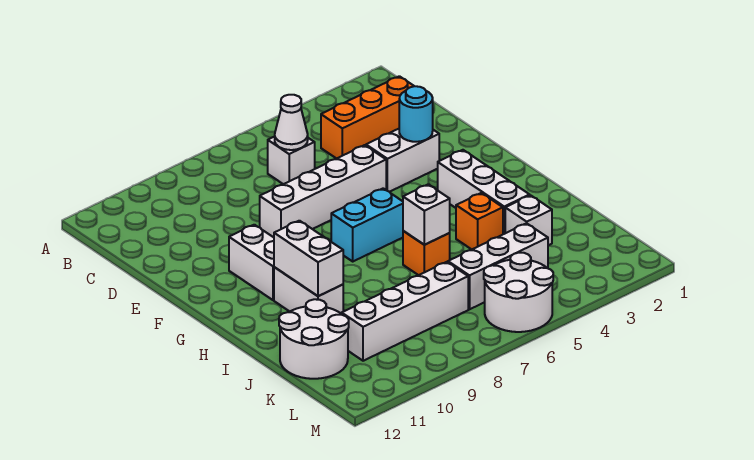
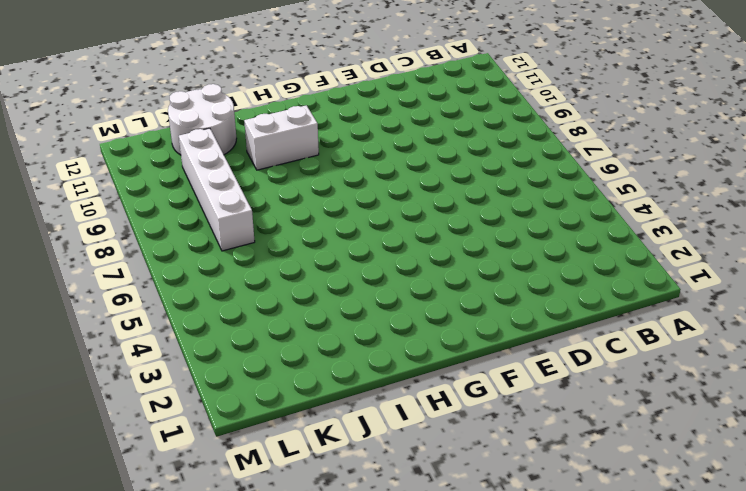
none -> orange 1x3 brick [321,76,414,159]
none -> white 1x1 brick [268,137,315,184]
none -> white 1x2 brick [366,129,439,192]

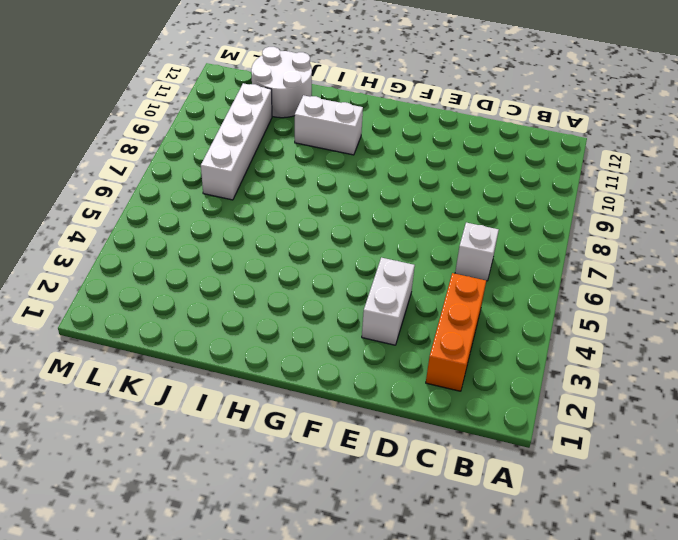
none -> white 1x4 brick [260,145,386,237]
none -> white 1x2 brick [229,225,274,300]
none -> white 1x3 brick [438,150,530,234]

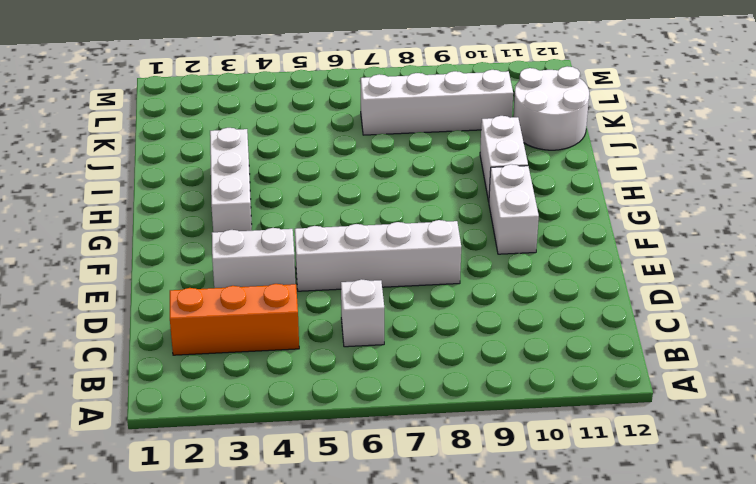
none -> cyan 1x2 brick [331,188,403,261]
none -> orange 1x1 brick [456,193,503,250]
none -> orange 1x1 brick [403,231,450,275]

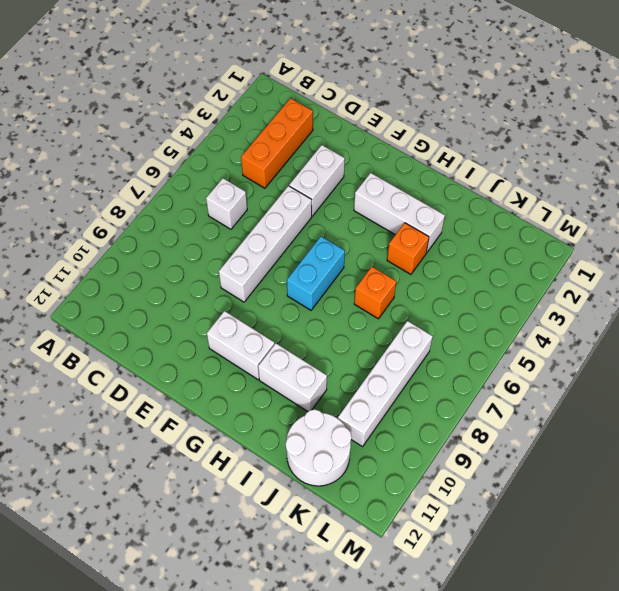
none -> white 1x1 brick [505,195,552,245]
none -> white 1x3 brick [448,223,548,309]
none -> white 2x2 round brick [484,253,553,332]

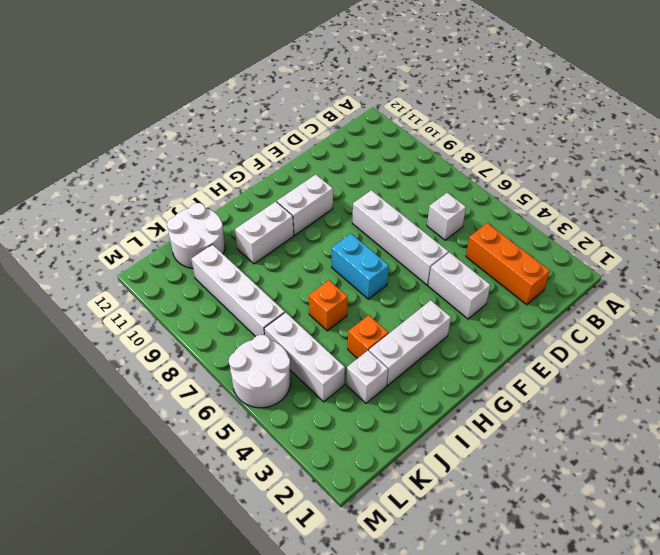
none -> white 1x1 cone [275,95,308,150]
none -> cyan 1x1 round brick [399,86,433,142]
none -> white 1x2 brick [274,221,343,296]

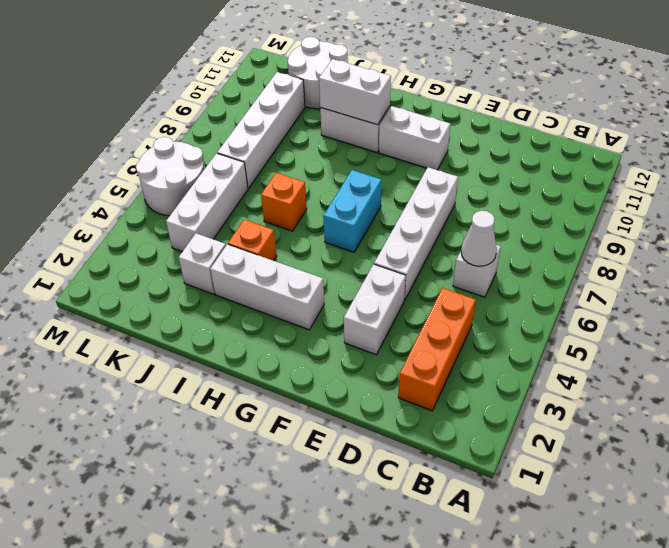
none -> cyan 1x1 round brick [399,86,433,142]
none -> white 1x1 brick [403,184,450,245]

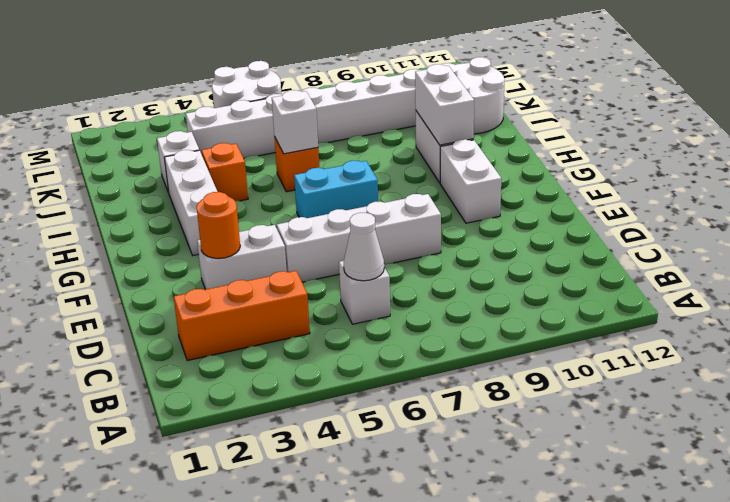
orange 1x1 round brick [197,192,240,258] -> cyan 1x1 round brick [399,86,433,142]

